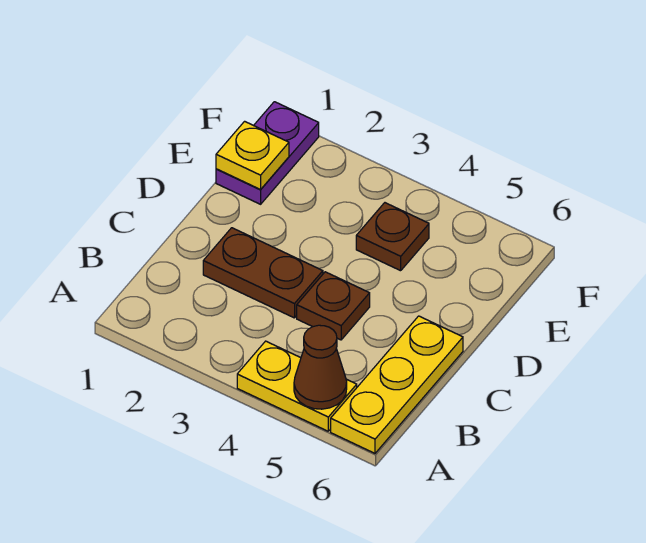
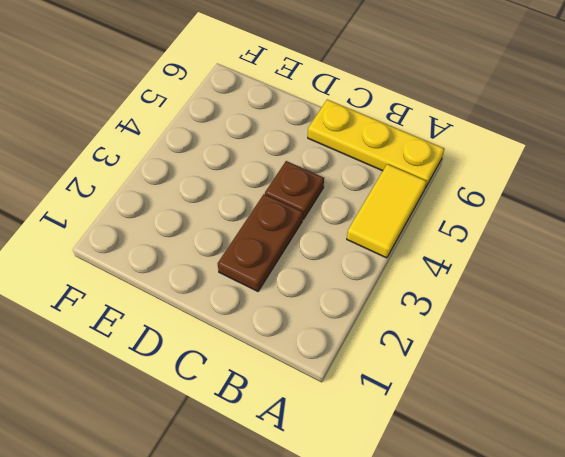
yellow 1x2 tile [347,164,426,258] -> yellow 1x2 plate [237,341,357,431]
none -> purple 1x2 plate [216,102,319,204]
none -> brown 1x1 plate [356,203,429,271]

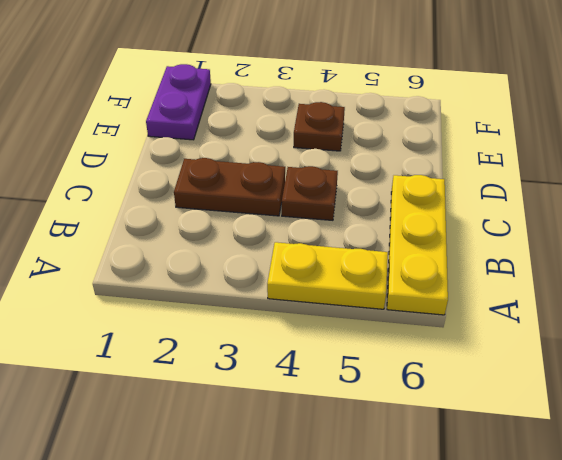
none -> brown 1x1 cone [294,325,347,409]
none -> yellow 1x1 plate [216,121,289,189]

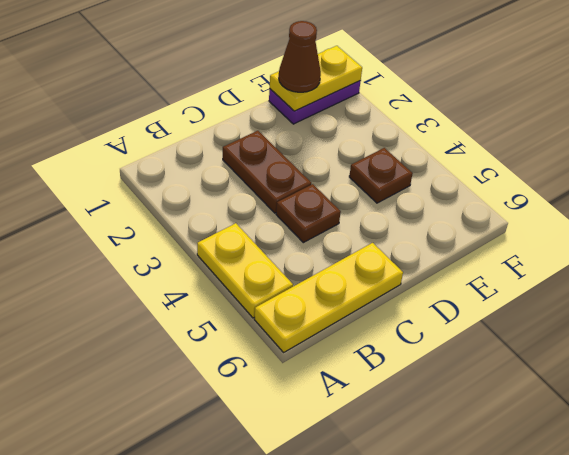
yellow 1x2 plate [270,46,362,111] -> yellow 1x1 plate [216,121,289,189]
brown 1x1 cone [279,21,321,92] -> brown 1x1 cone moved to [294,325,347,409]

